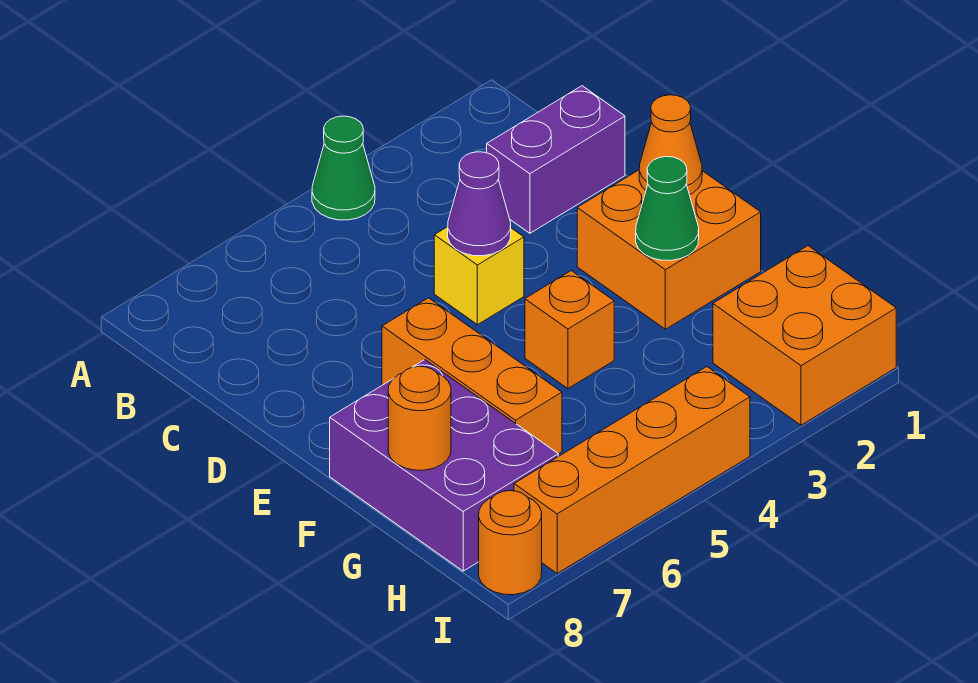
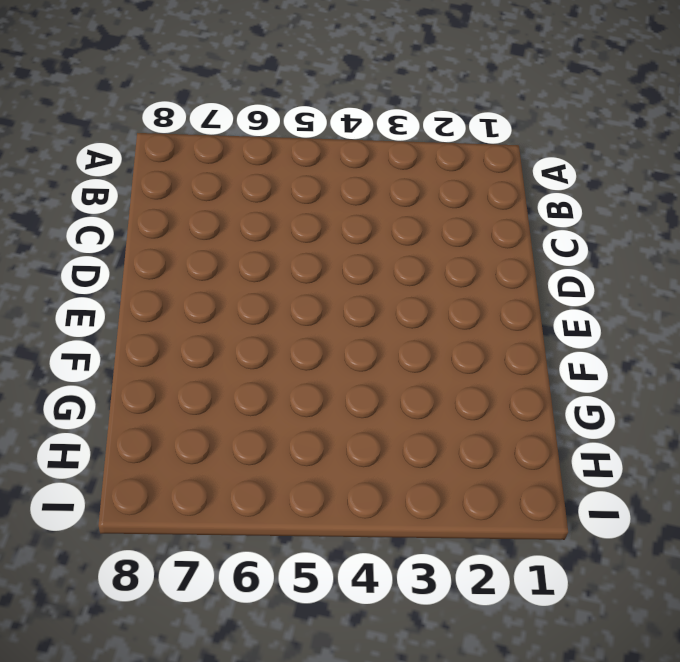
none -> green 1x1 cone [312,116,375,220]
none -> purple 1x2 brick [487,86,625,233]
none -> yellow 1x1 brick [434,227,524,325]

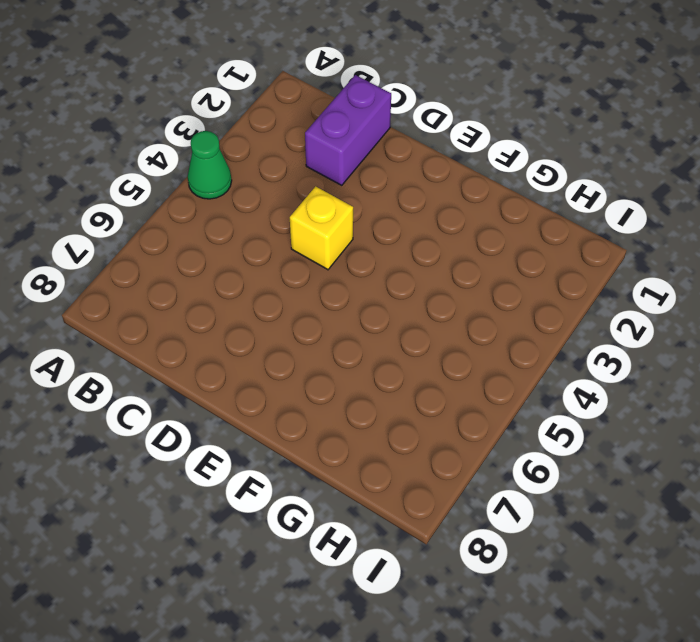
none -> orange 2x2 brick [577,170,761,329]
none -> orange 1x3 brick [382,298,562,454]
none -> orange 1x1 brick [525,271,614,389]

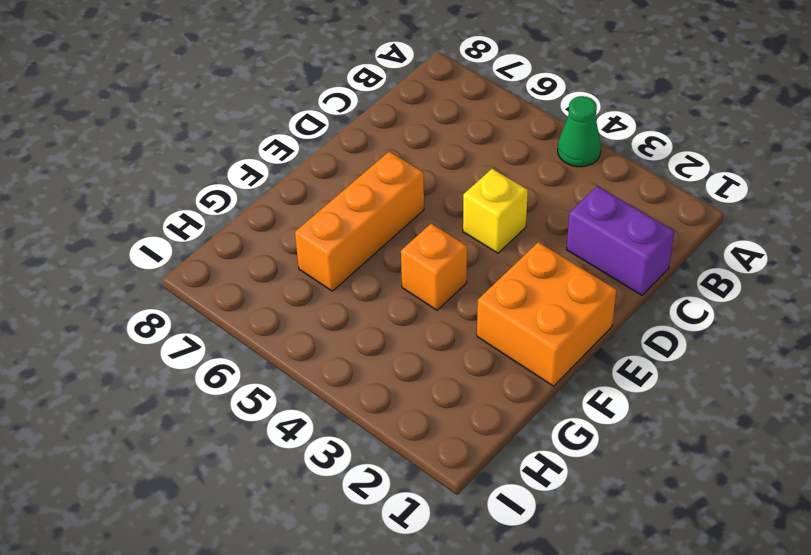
none -> purple 2x3 brick [330,360,558,571]
none -> orange 2x2 brick [713,246,896,425]
none -> orange 1x4 brick [514,367,750,573]

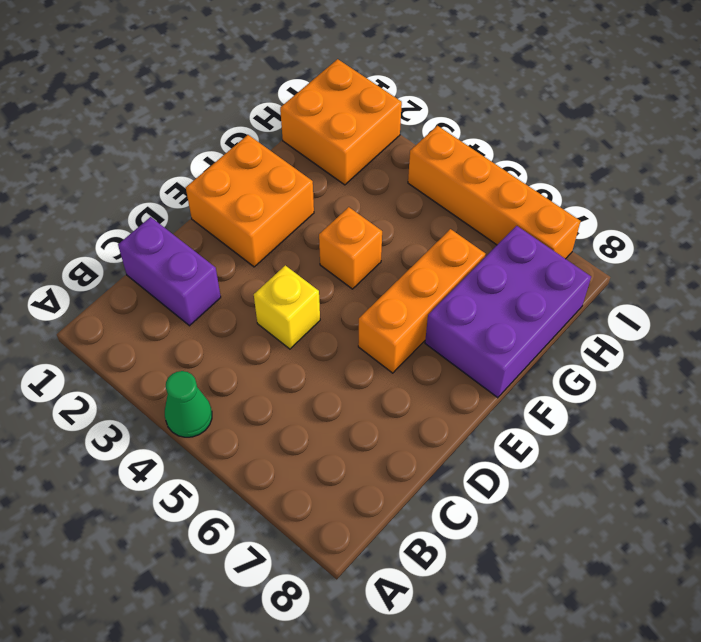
none -> orange 1x1 round brick [479,491,542,595]
none -> purple 1x1 cone [448,152,511,256]
none -> orange 1x1 cone [639,95,702,195]

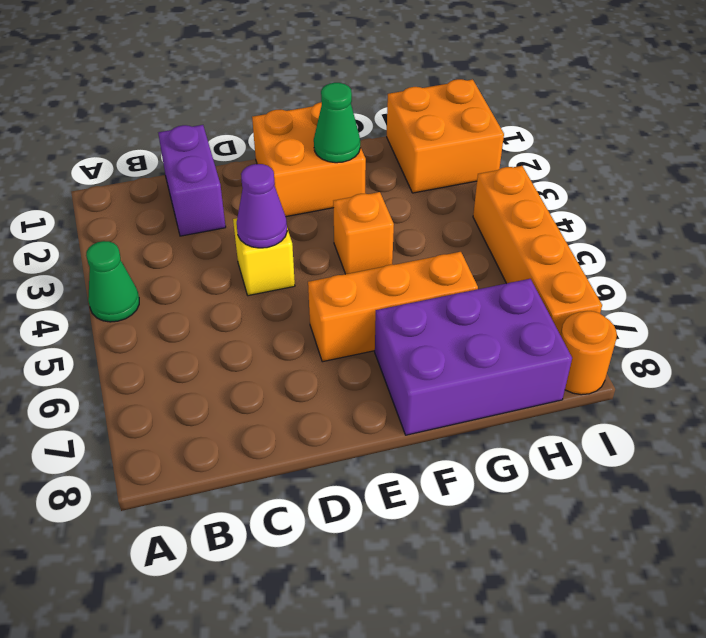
none -> orange 1x1 cone [639,95,702,195]
none -> orange 1x1 round brick [388,366,451,470]

